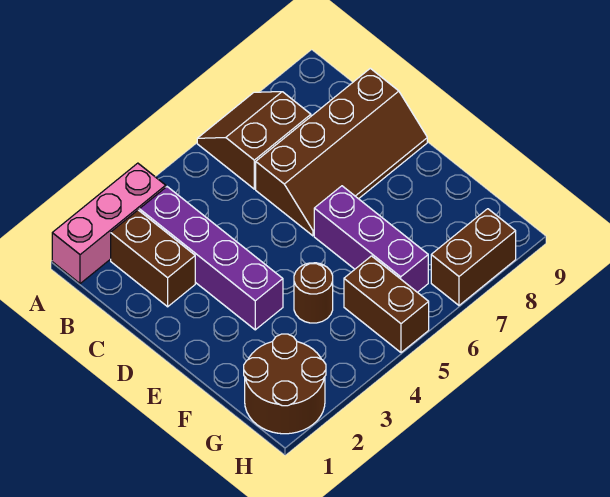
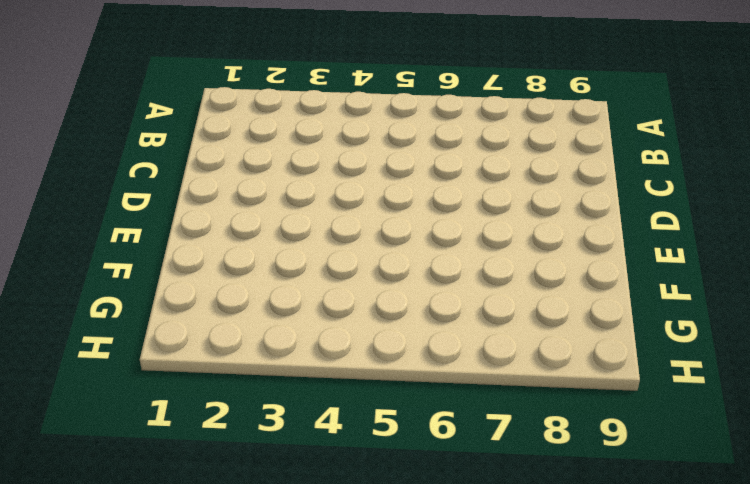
none -> pink 1x3 brick [52,163,166,284]
none -> brown 2x2 slope [197,92,311,189]

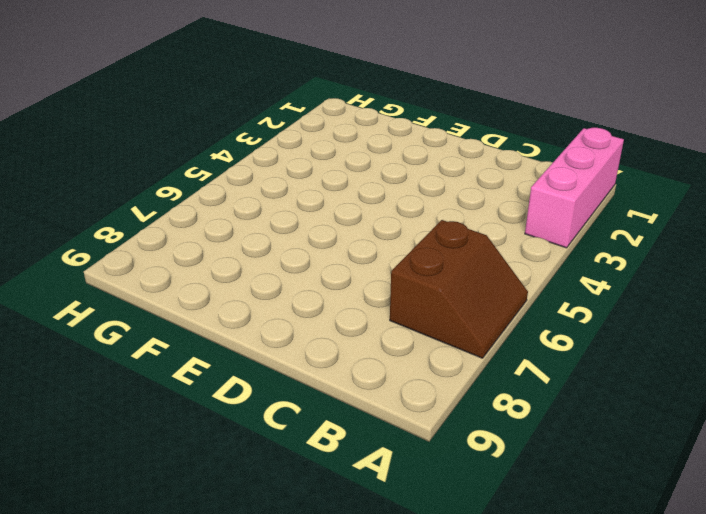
none -> brown 1x2 brick [111,210,195,307]
none -> purple 1x4 brick [139,187,283,330]

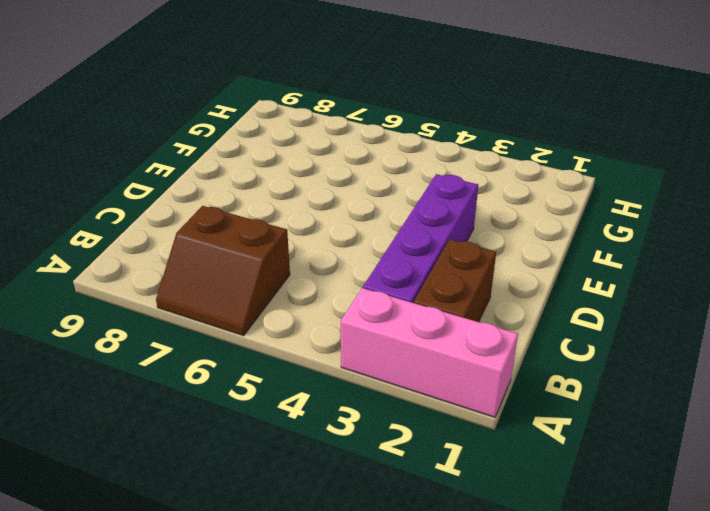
none -> brown 2x4 slope [256,68,427,236]
none -> purple 1x3 brick [314,186,428,292]

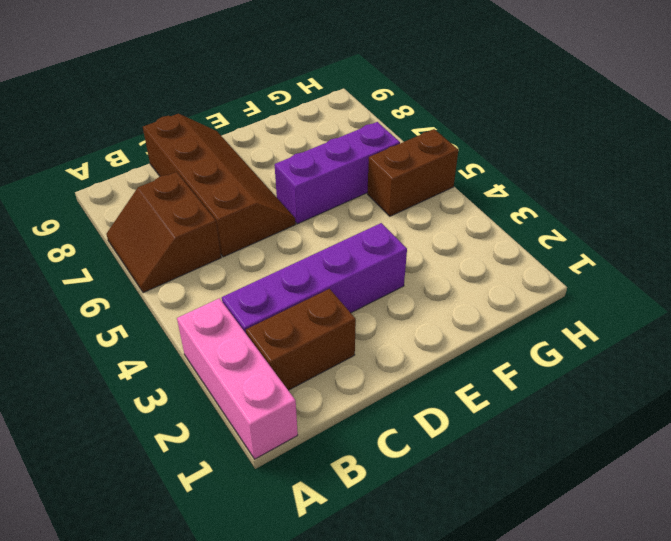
none -> brown 1x1 round brick [294,263,333,323]
none -> brown 2x2 round brick [244,334,326,434]

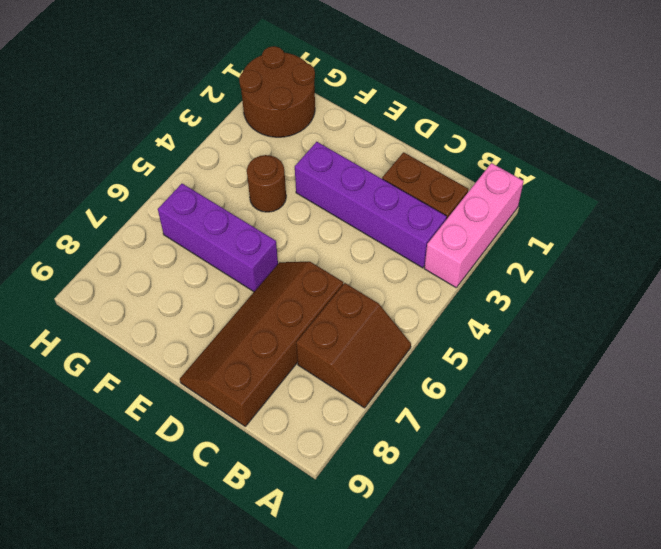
none -> brown 1x2 brick [344,256,429,353]
none -> brown 1x2 brick [431,209,516,305]

